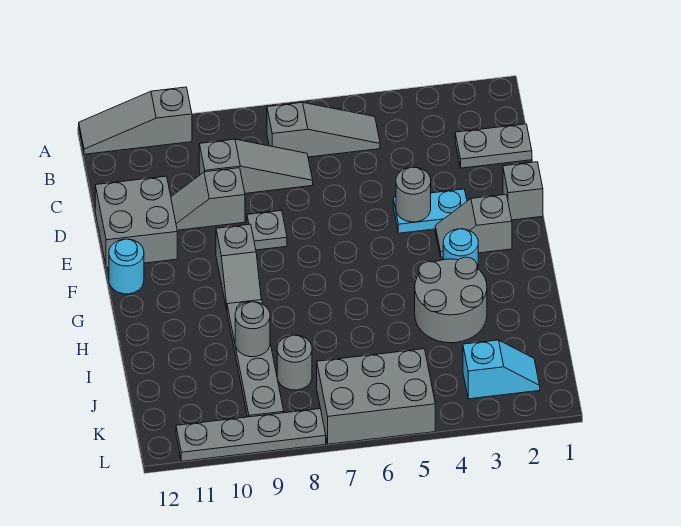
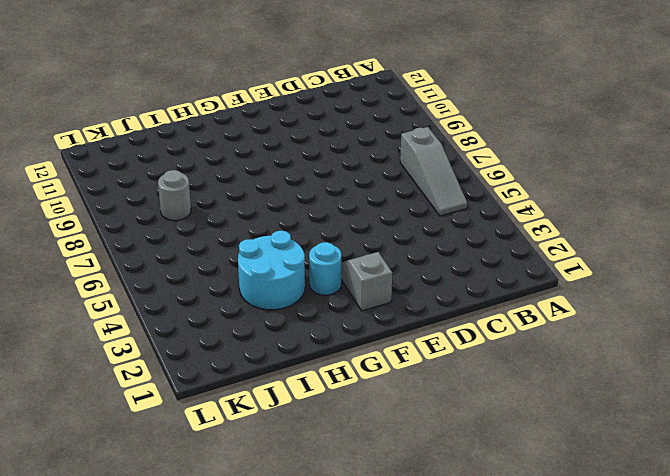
cyan 2x2 round brick [238,231,305,310] -> grey 2x2 round brick [415,257,487,343]
none -> grey 1x3 slope [79,87,192,154]
none -> grey 1x2 plate [455,124,532,168]
none -> grey 1x3 slope [199,139,313,193]

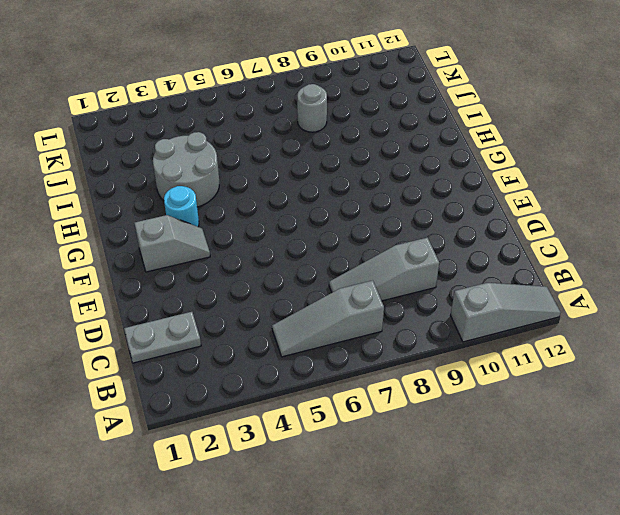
none -> grey 1x2 slope [171,168,245,230]
none -> grey 2x2 brick [95,176,177,268]
none -> grey 1x1 brick [503,162,543,220]

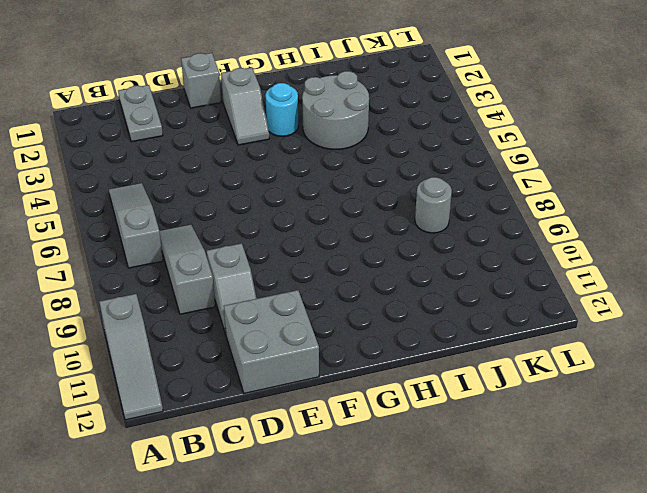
none -> cyan 1x2 plate [393,189,467,233]
none -> grey 1x1 plate [247,210,287,250]
none -> grey 1x2 slope [216,224,261,309]

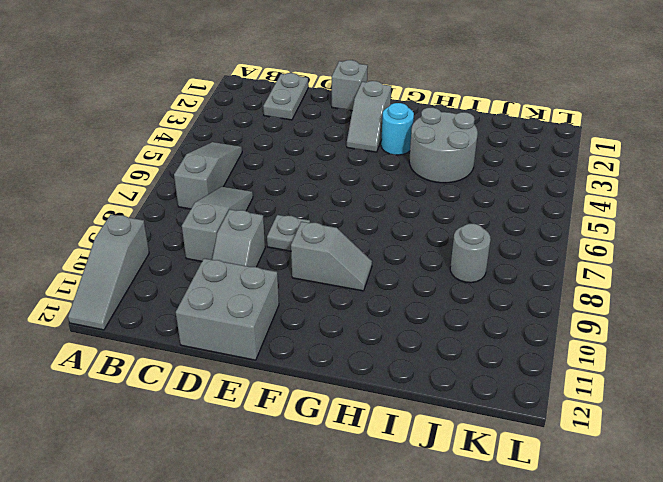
none -> cyan 1x2 plate [393,189,467,233]
none -> cyan 1x1 round brick [109,239,144,294]
none -> grey 1x4 plate [227,300,284,417]

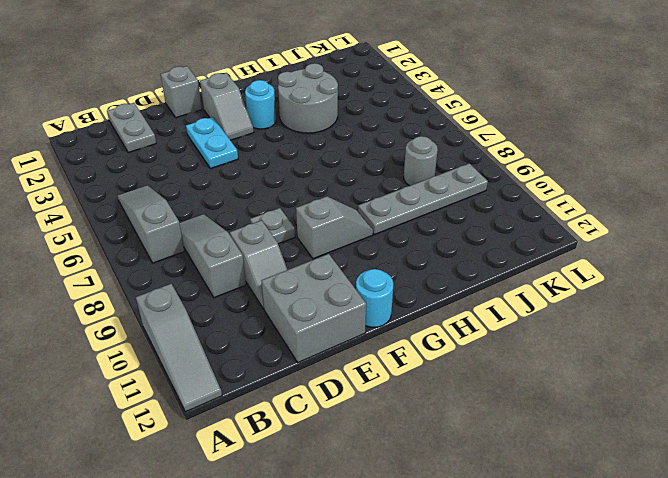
none -> cyan 1x2 slope [463,340,540,399]
none -> grey 2x3 brick [317,349,435,444]
none -> grey 1x4 plate [176,409,326,461]

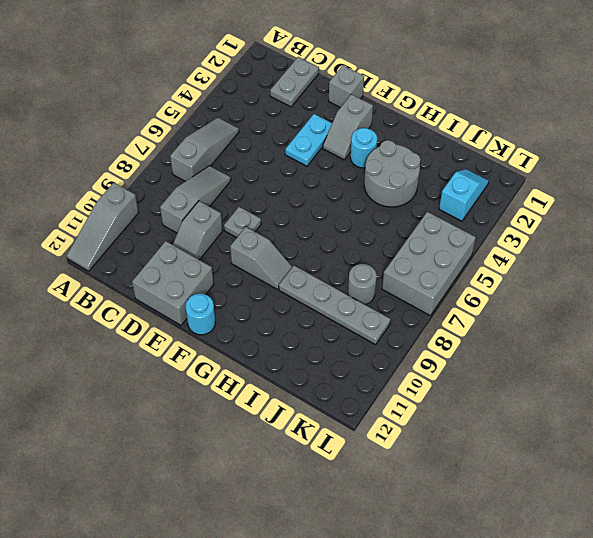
none -> grey 1x4 plate [176,409,326,461]
none -> grey 1x1 round brick [396,167,431,222]
none -> grey 1x1 round brick [235,302,270,357]

